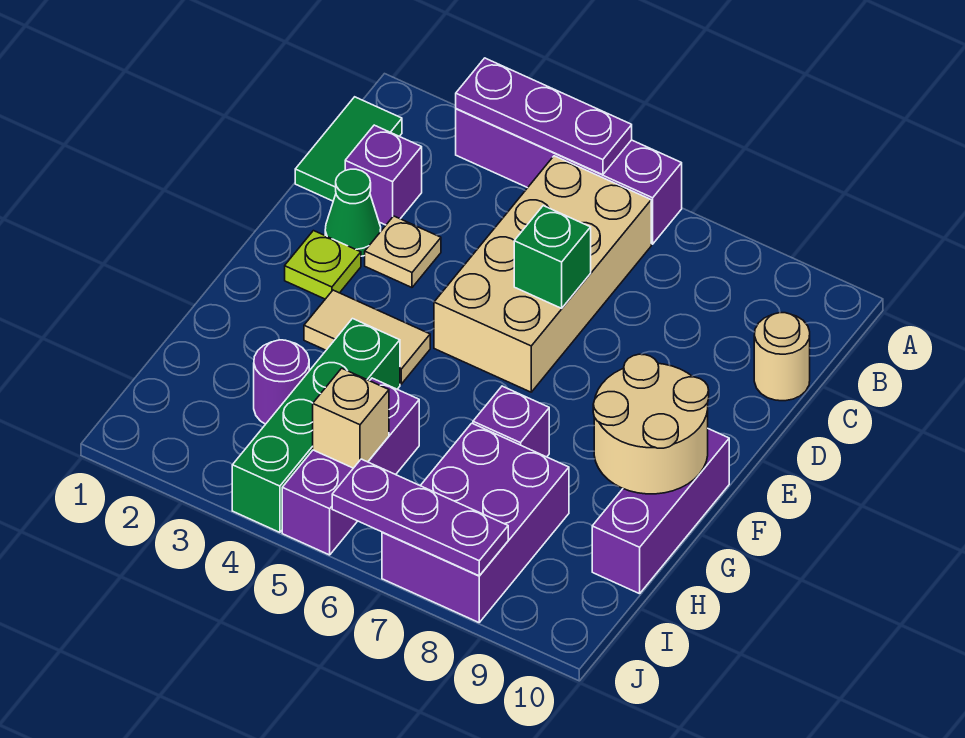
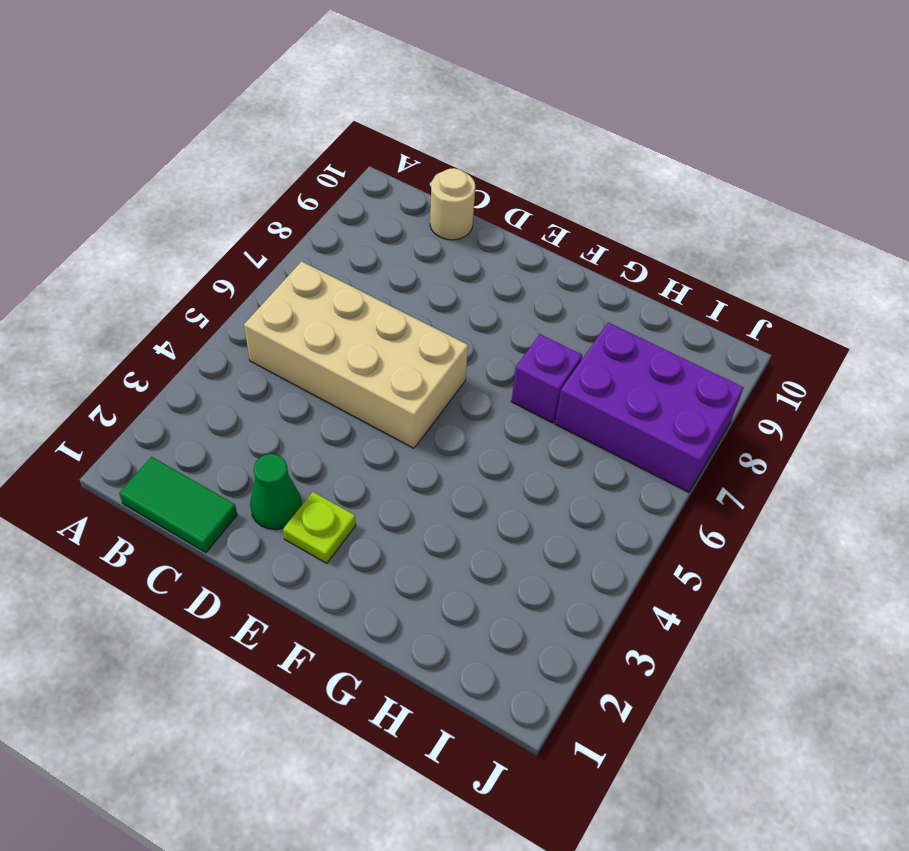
none -> purple 1x4 brick [456,109,682,244]
none -> purple 1x1 brick [345,125,422,225]
none -> tan 1x1 plate [365,216,441,287]

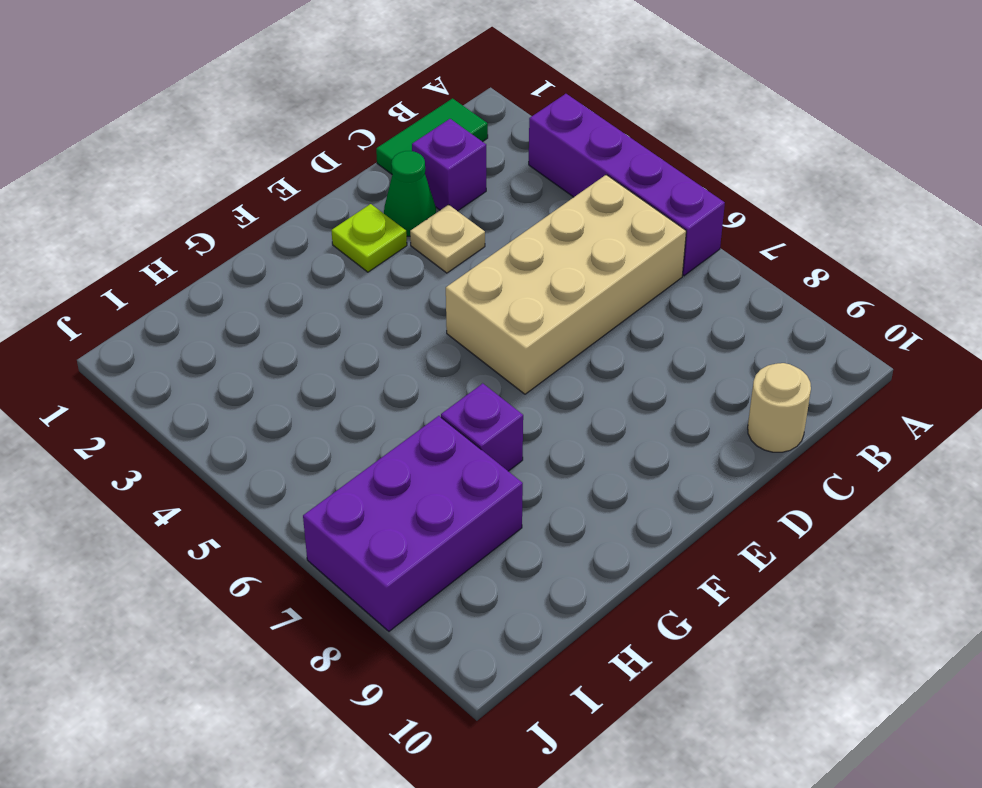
none -> tan 1x2 tile [304,290,430,384]
none -> purple 1x3 brick [592,429,729,594]
none -> green 1x4 brick [232,319,400,532]

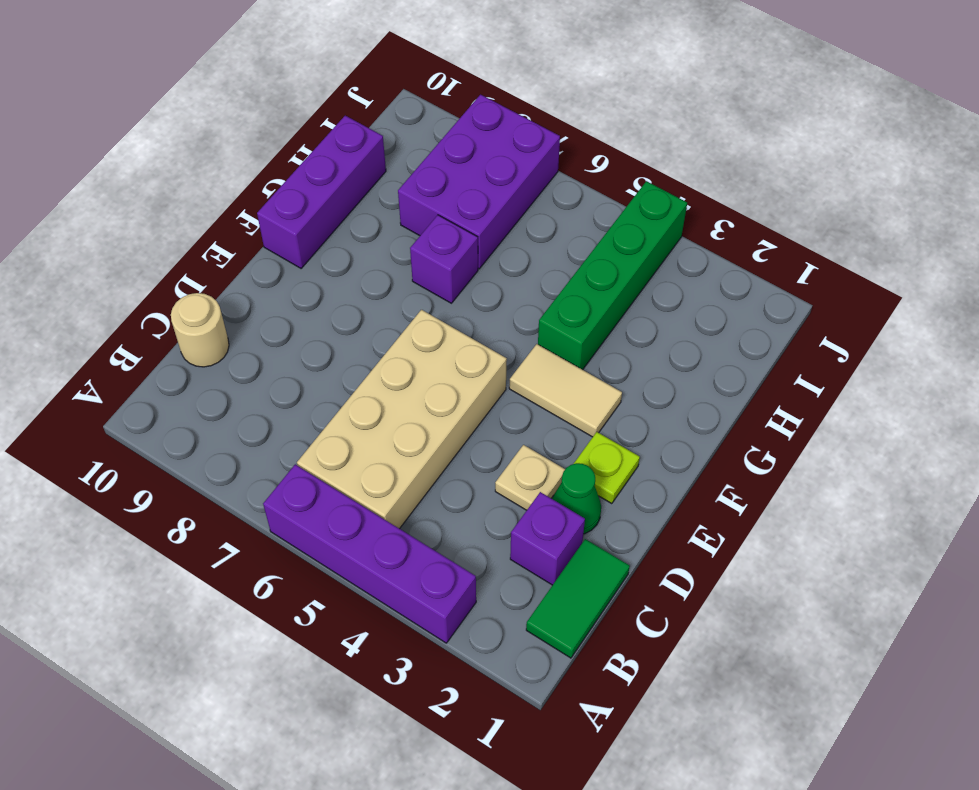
none -> purple 1x1 round brick [254,340,309,424]
none -> purple 1x3 brick [282,378,419,555]
none -> purple 1x3 plate [456,58,632,175]

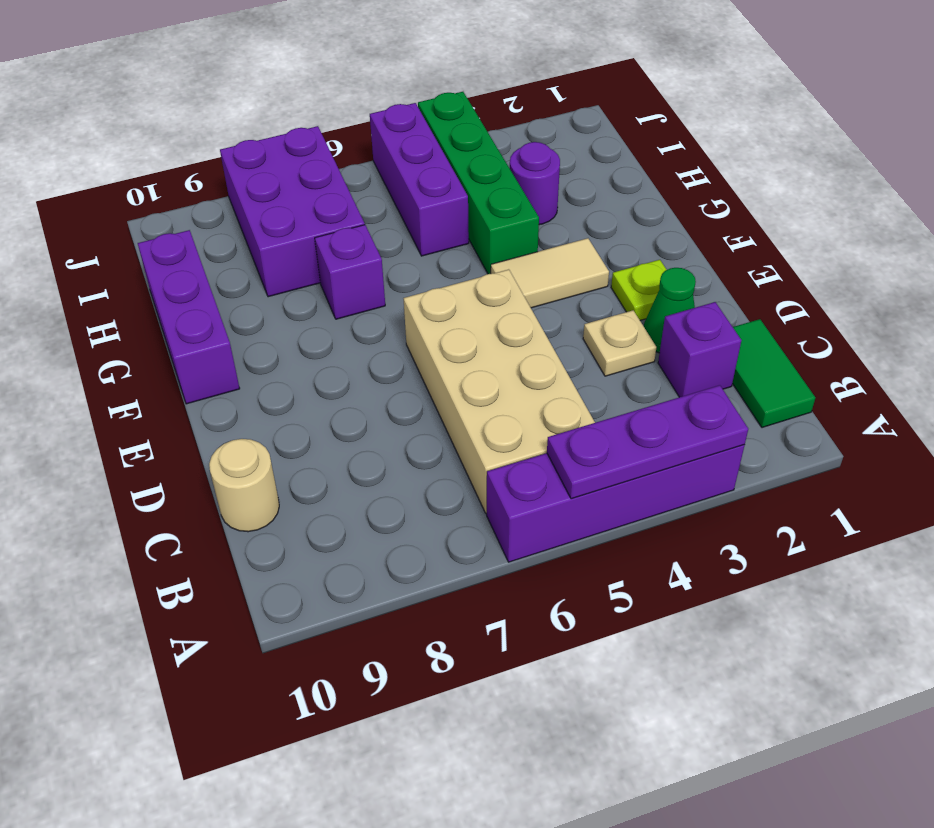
none -> green 1x1 brick [514,206,591,308]
none -> tan 2x2 round brick [593,354,709,494]
none -> tan 1x1 brick [313,368,389,468]

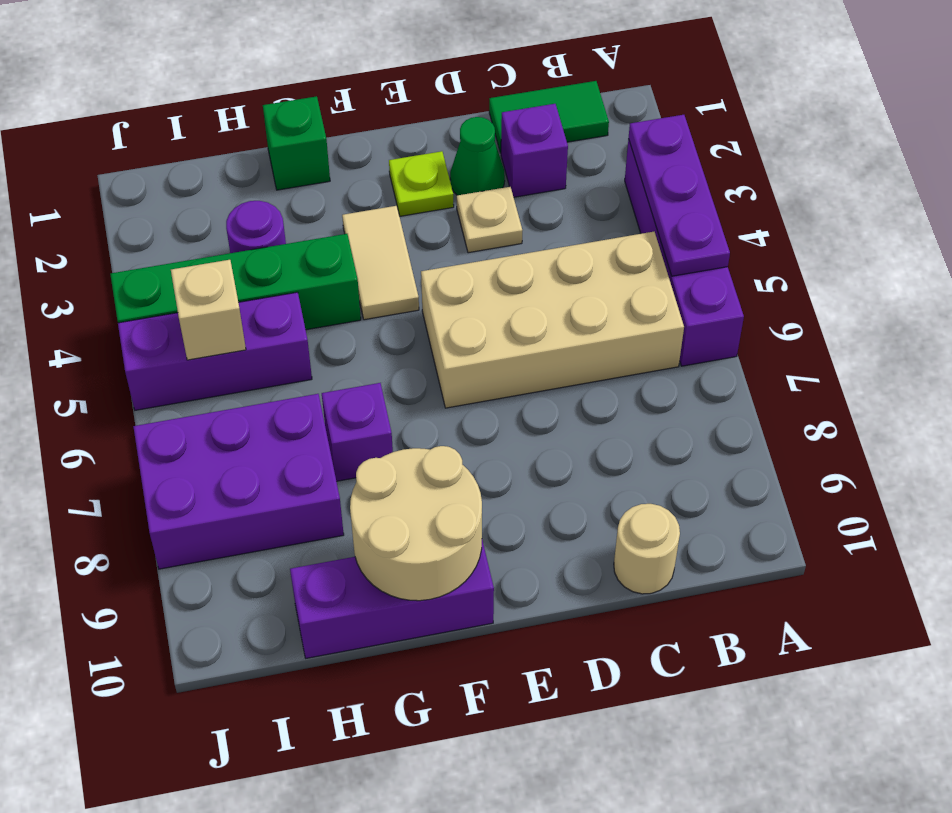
green 1x1 brick [263,96,330,190] -> green 1x1 brick moved to [514,206,591,308]
none -> purple 1x3 plate [332,459,508,576]

